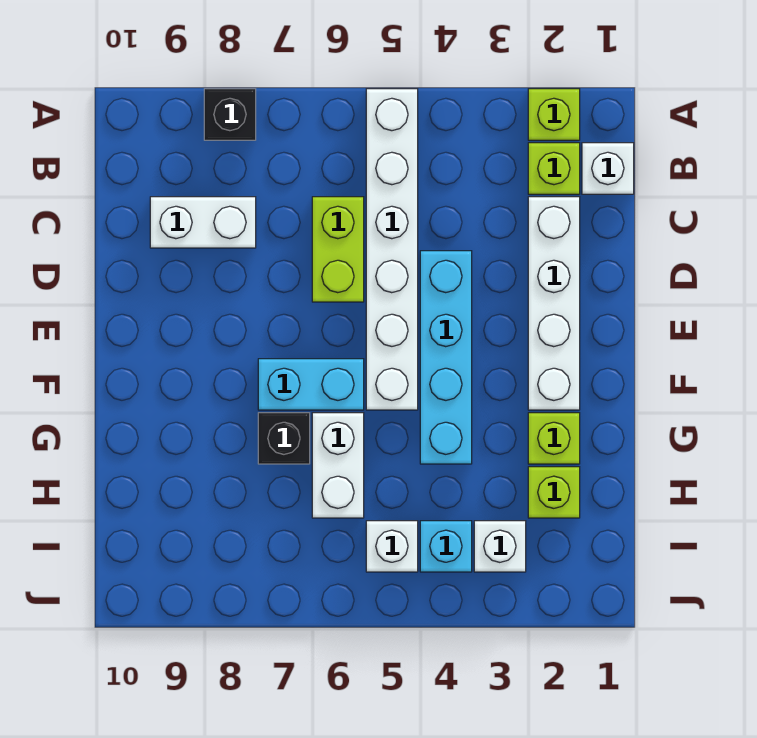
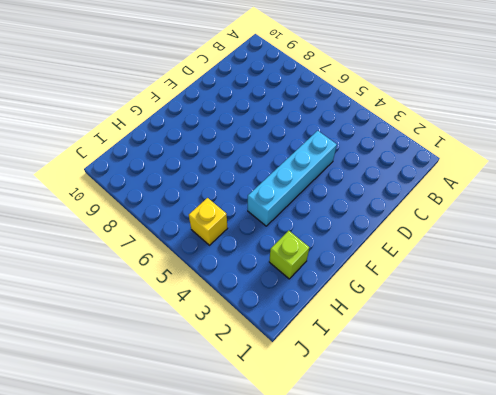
yellow 1x1 brick [189,198,228,245] -> white 1x1 brick [366,521,418,572]
none -> lime 1x1 brick [528,89,580,140]
none -> white 1x6 brick [366,89,418,410]
none -> black 1x1 brick [204,89,256,140]

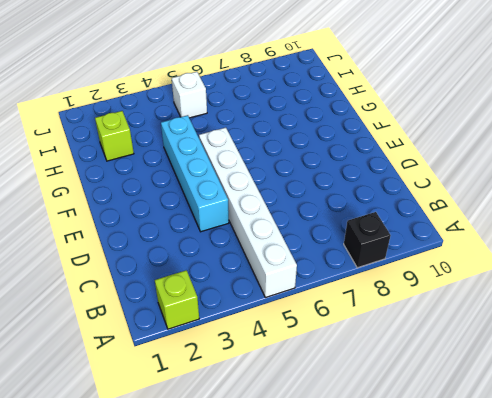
none -> white 1x1 brick [582,143,634,194]
none -> lime 1x1 brick [528,143,580,194]
none -> white 1x4 brick [528,197,580,410]

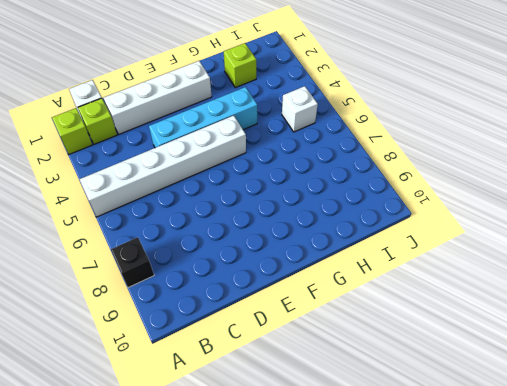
none -> lime 1x2 brick [312,197,364,302]
none -> white 1x2 brick [150,197,256,248]
none -> cyan 1x2 brick [258,359,364,410]

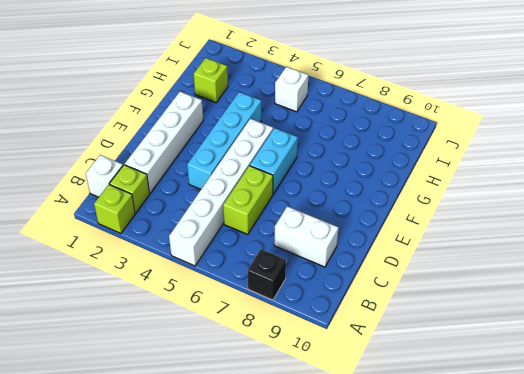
cyan 1x2 brick [250,128,298,194] -> cyan 1x2 brick turned to [258,359,364,410]
none -> lime 1x1 brick [528,413,580,464]
none -> white 1x2 brick [312,413,364,518]
none -> black 1x1 brick [258,413,310,464]

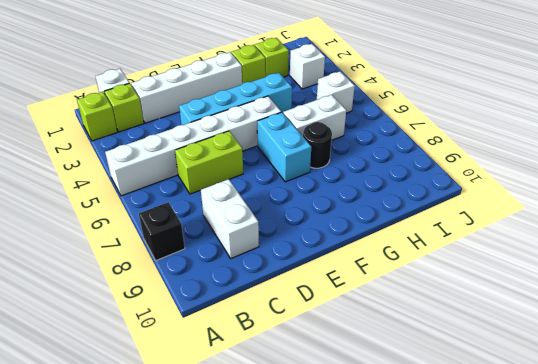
black 1x1 round brick [303,122,332,168] -> black 1x1 brick [258,413,310,464]
none -> cyan 1x1 brick [420,521,472,572]

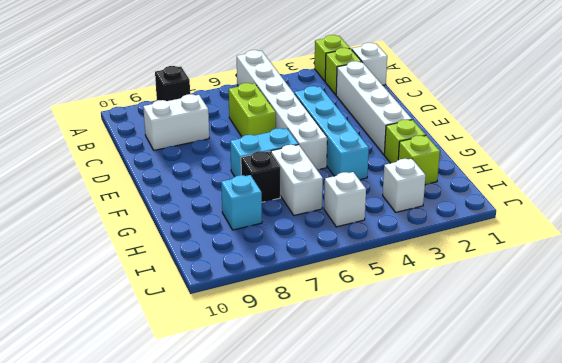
cyan 1x1 brick [221,175,262,230] -> cyan 1x1 brick moved to [420,521,472,572]

